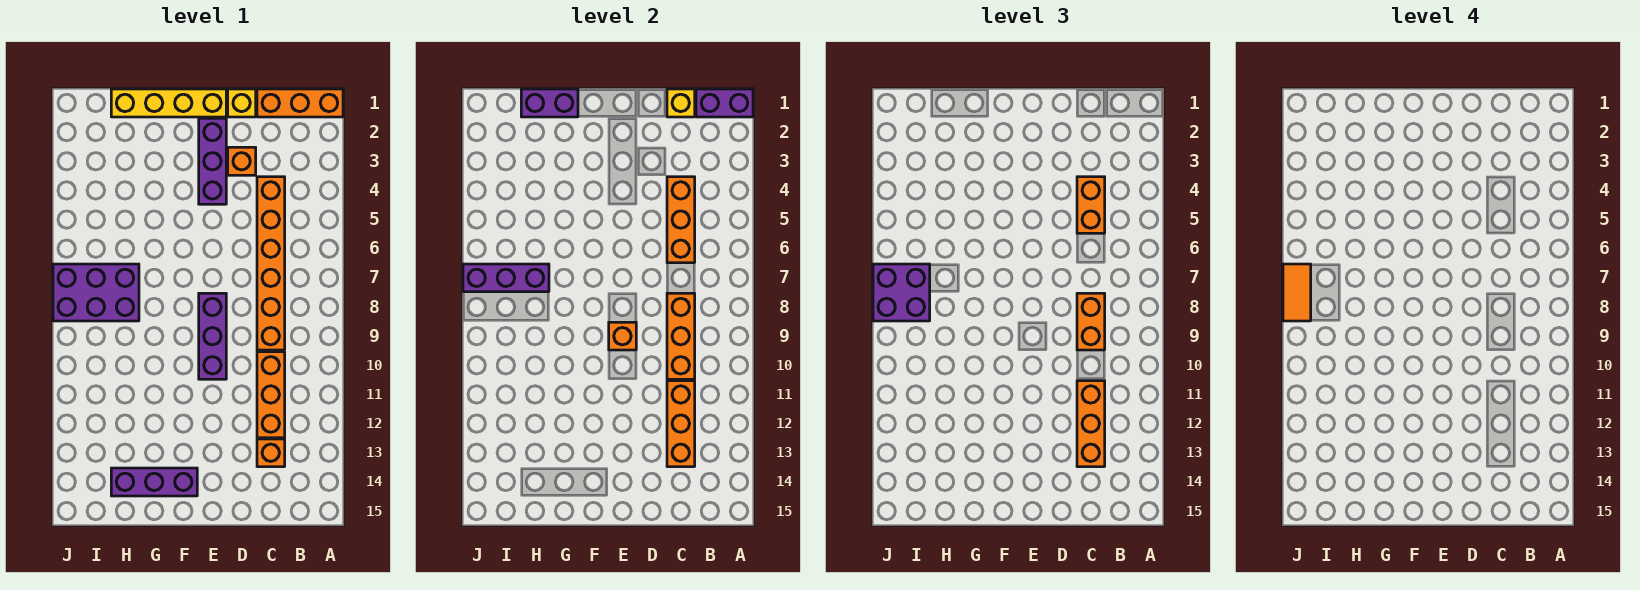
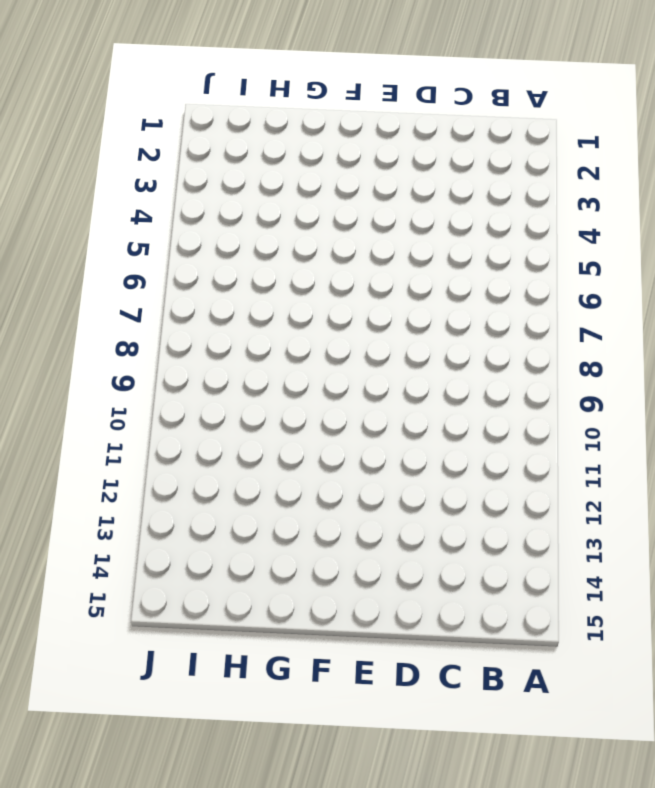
none -> orange 1x3 brick [257,89,343,117]
none -> orange 1x6 brick [257,177,285,350]
none -> orange 1x3 brick [257,352,285,438]

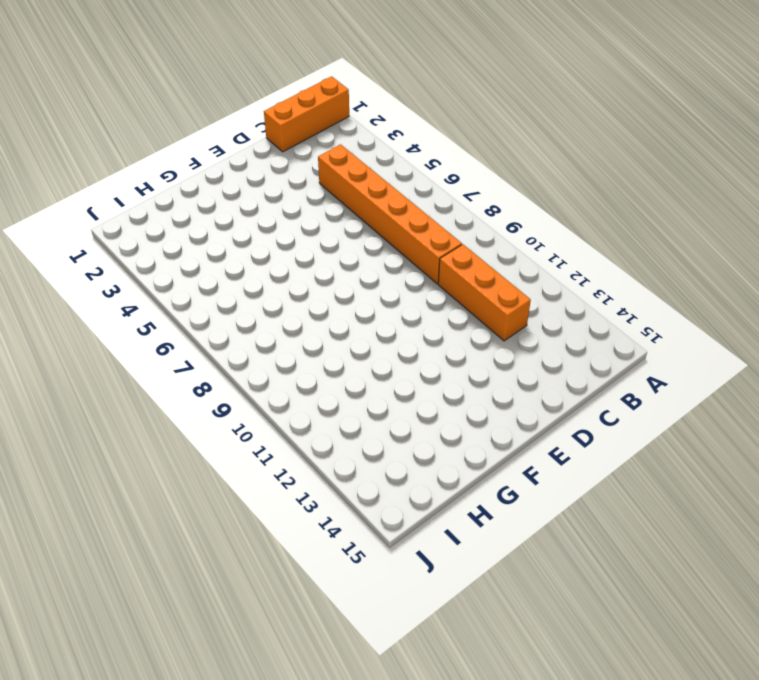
none -> orange 1x1 brick [257,439,285,467]
none -> yellow 1x1 brick [228,89,256,117]
none -> orange 1x1 brick [228,147,256,175]

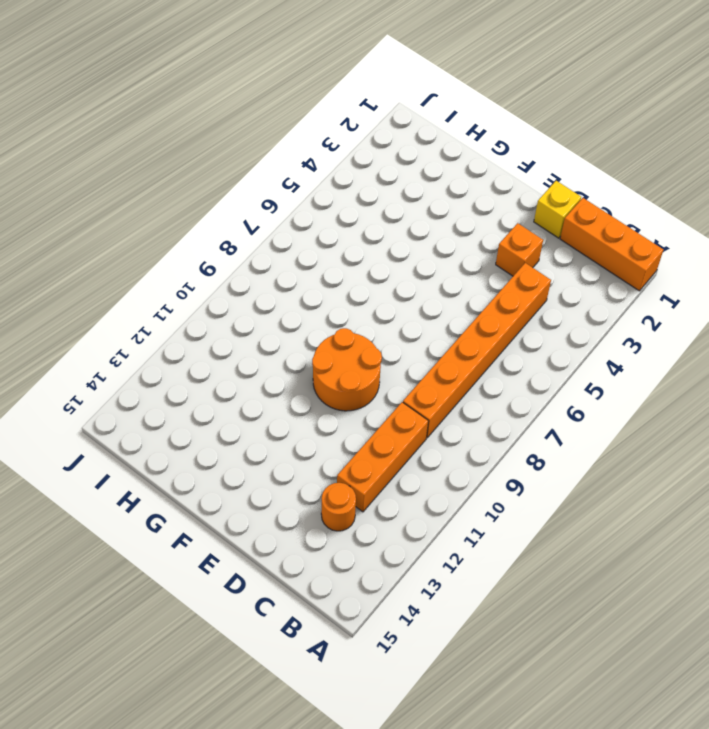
orange 1x1 round brick [321,483,356,531] -> orange 1x1 brick [257,439,285,467]
orange 2x2 round brick [312,328,382,411] -> purple 1x3 brick [199,293,226,379]
none -> yellow 1x4 brick [111,89,226,117]
none -> purple 1x3 brick [199,118,226,204]
none -> purple 1x3 brick [111,468,197,496]

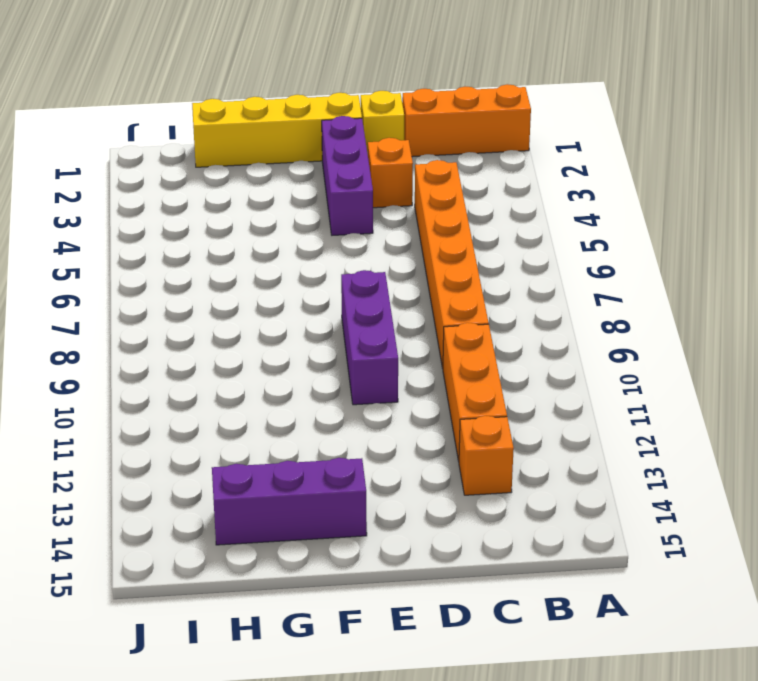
none -> purple 2x3 brick [53,264,139,321]
none -> purple 1x2 brick [696,89,753,117]
none -> yellow 1x1 brick [667,89,695,117]

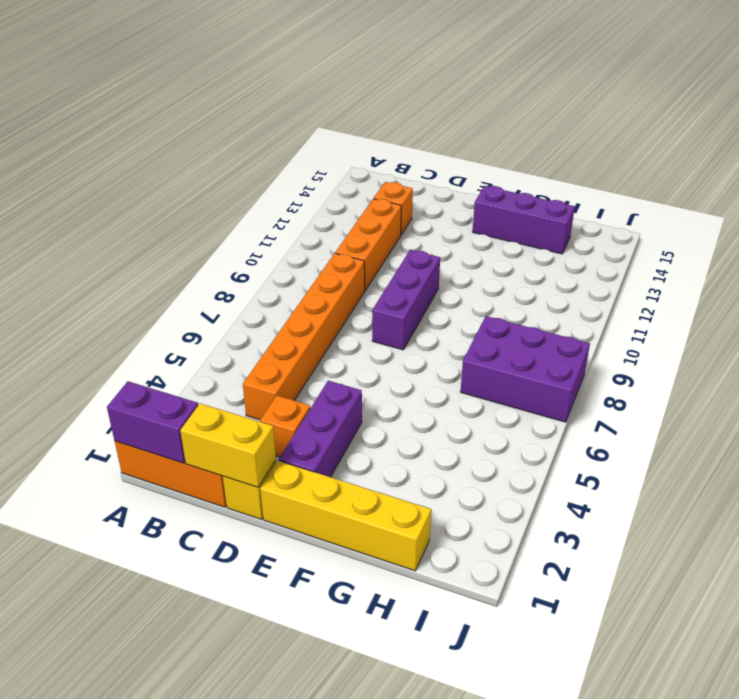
yellow 1x2 brick [180,403,276,487] -> yellow 1x1 brick [667,89,695,117]
none -> orange 1x3 brick [667,177,695,263]
none -> orange 1x3 brick [667,293,695,379]
none -> orange 1x3 brick [667,381,695,467]

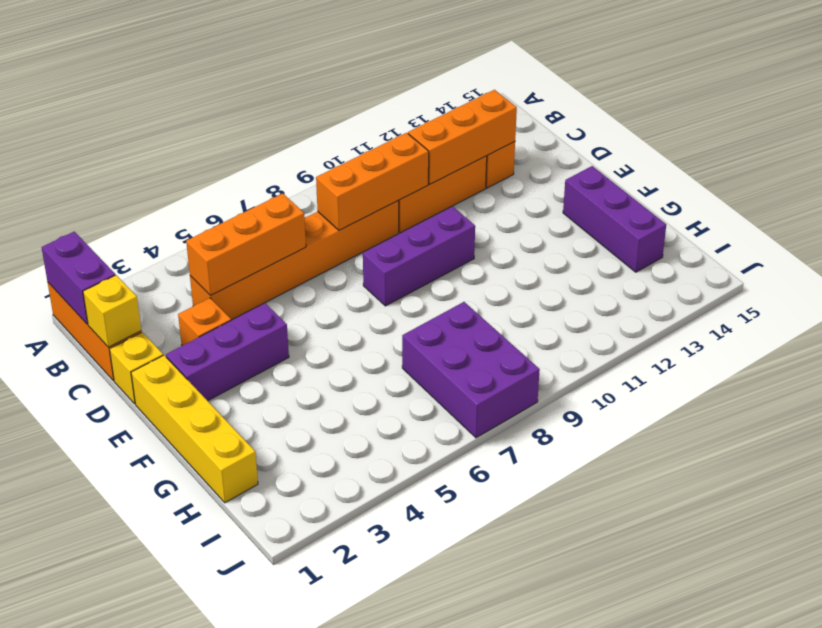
none -> orange 1x1 brick [609,322,636,350]
none -> purple 1x2 brick [521,89,578,117]
none -> purple 1x3 brick [463,264,549,292]

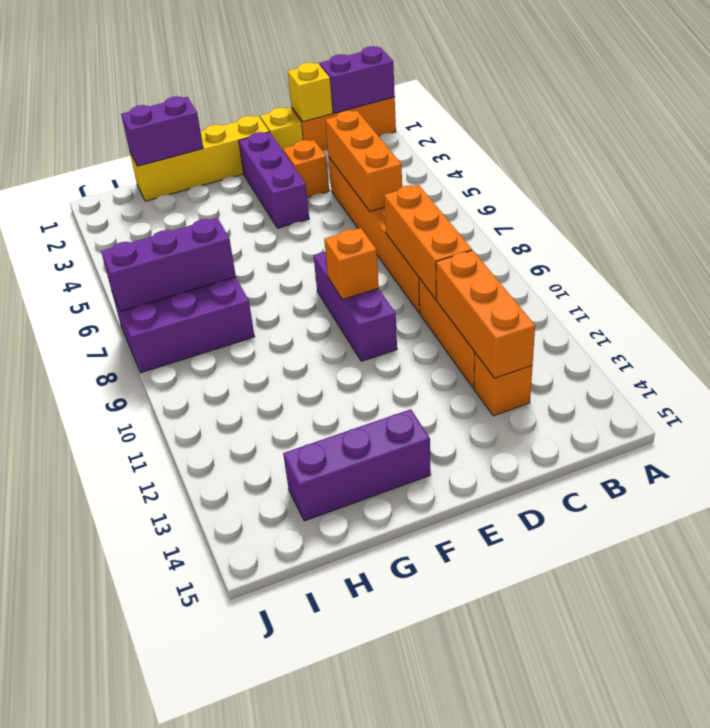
none -> orange 1x2 brick [1077,177,1105,233]
none -> orange 1x2 brick [1077,293,1105,350]
none -> orange 1x3 brick [1077,381,1105,467]

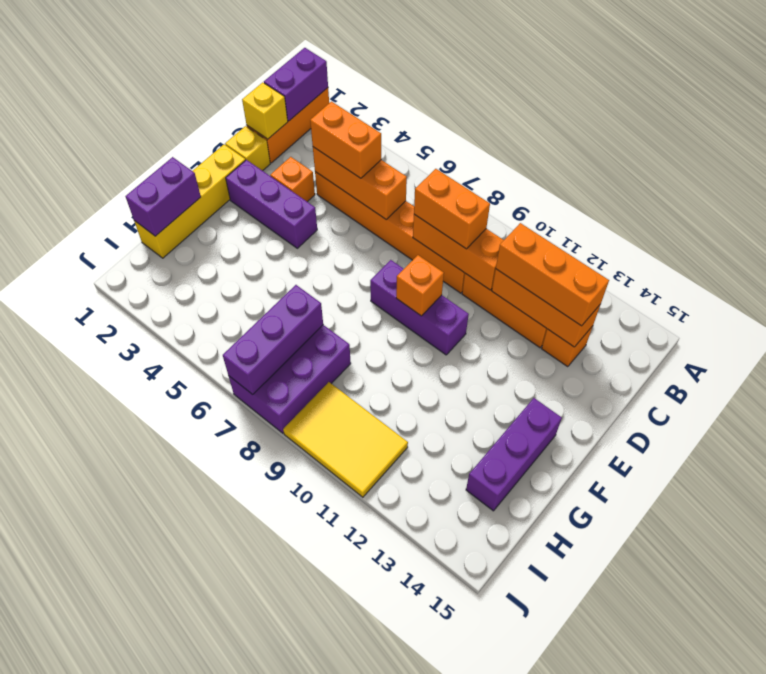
yellow 2x3 tile [283,382,408,497] -> none
none -> purple 2x2 brick [873,264,930,321]
none -> orange 1x2 tile [1283,264,1311,321]

